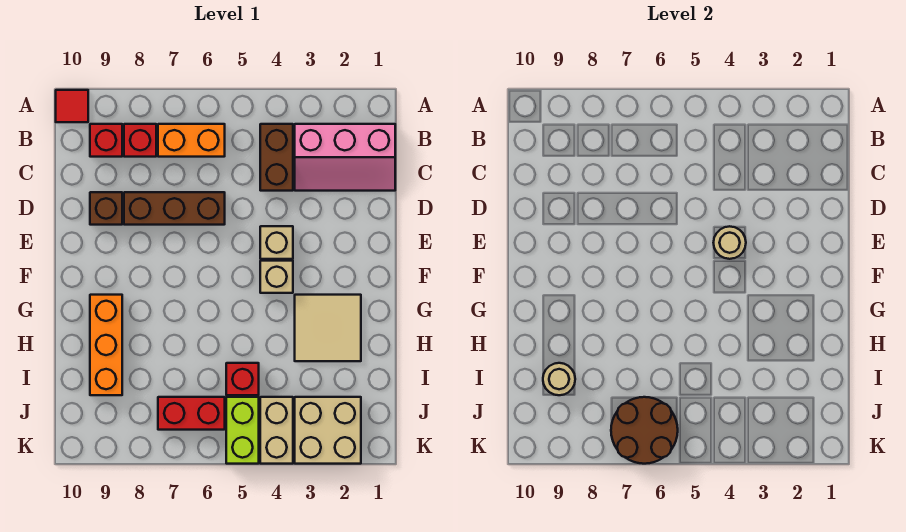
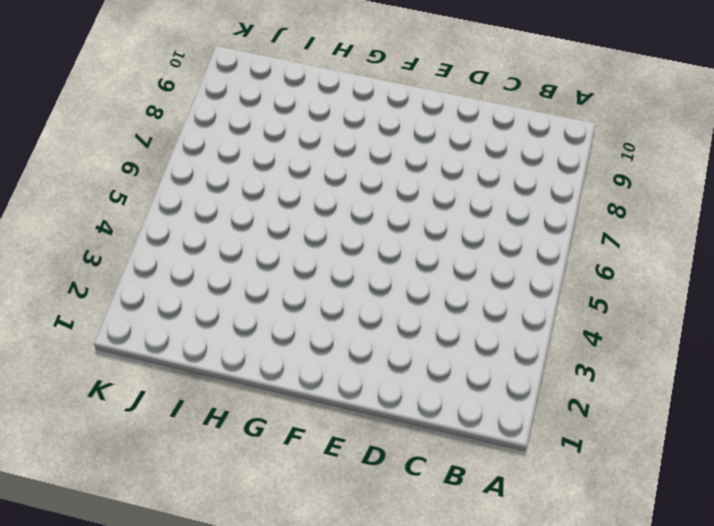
none -> red 1x1 tile [56,90,88,122]
none -> pink 2x3 slope [295,124,395,191]
none -> brown 1x2 brick [260,124,293,191]

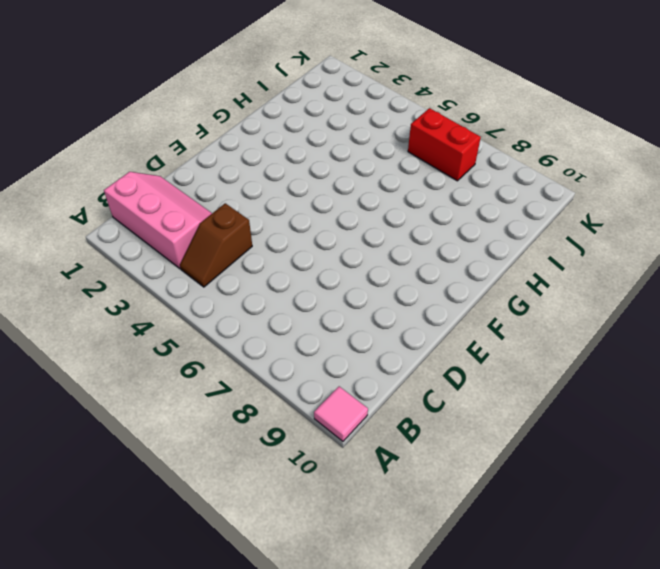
pink 1x1 tile [314,386,368,441] -> red 1x1 tile [56,90,88,122]
brown 1x2 slope [180,203,252,287] -> brown 1x2 brick [260,124,293,191]
none -> orange 1x2 brick [158,124,225,157]
none -> red 1x1 brick [124,124,156,157]
none -> red 1x1 brick [90,124,122,157]

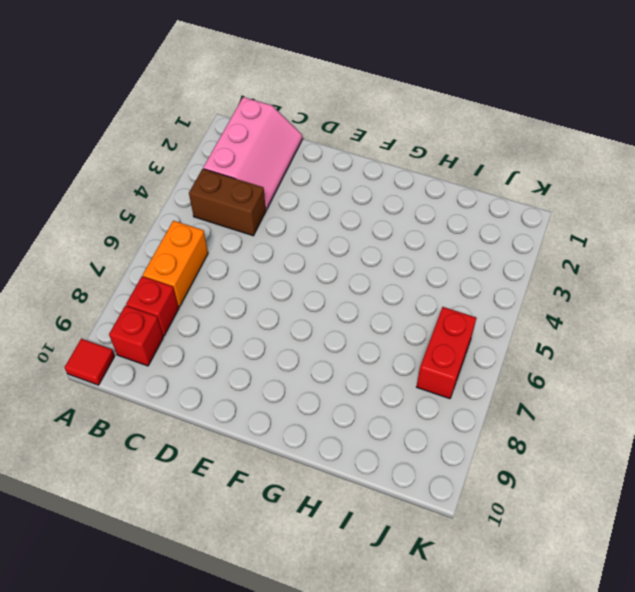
none -> brown 1x3 brick [124,192,225,225]
none -> brown 1x1 brick [90,192,122,225]
none -> tan 1x1 brick [260,226,293,259]

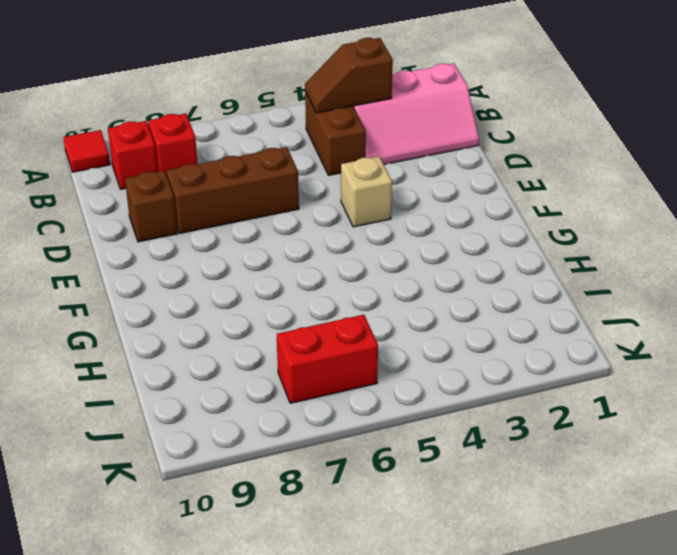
brown 1x2 slope [305,38,393,113] -> none
none -> orange 1x2 brick [158,124,225,157]
none -> tan 1x1 brick [260,261,293,293]
none -> tan 2x2 tile [295,295,361,361]

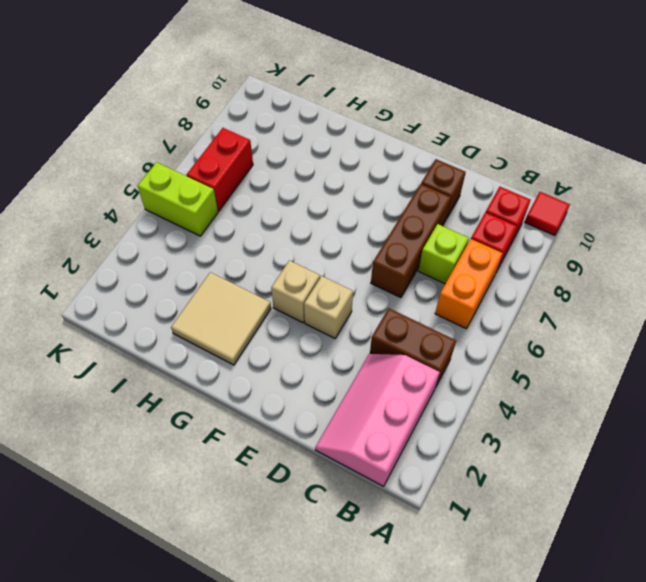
lime 1x1 brick [418,224,469,284] -> none
none -> orange 1x3 brick [90,295,122,395]
none -> red 1x1 brick [226,363,259,395]
none -> tan 2x2 brick [295,397,361,464]

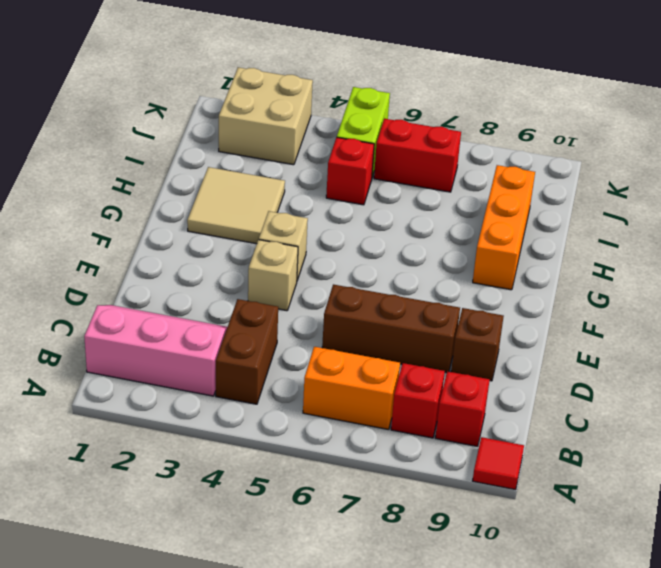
none -> tan 1x2 brick [260,397,293,464]
none -> tan 1x1 round brick [713,226,746,259]
none -> tan 1x1 round brick [543,363,575,395]

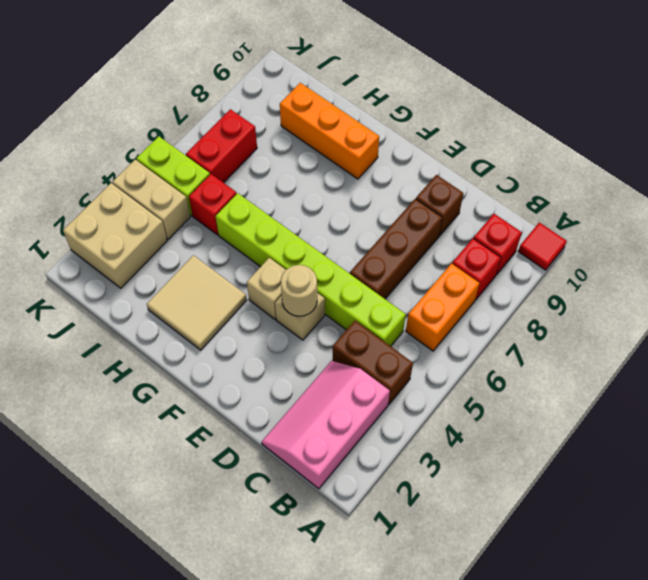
lime 1x6 brick [216,193,406,346] -> none
none -> tan 1x1 round brick [543,363,575,395]
none -> brown 2x2 round brick [611,397,678,464]

